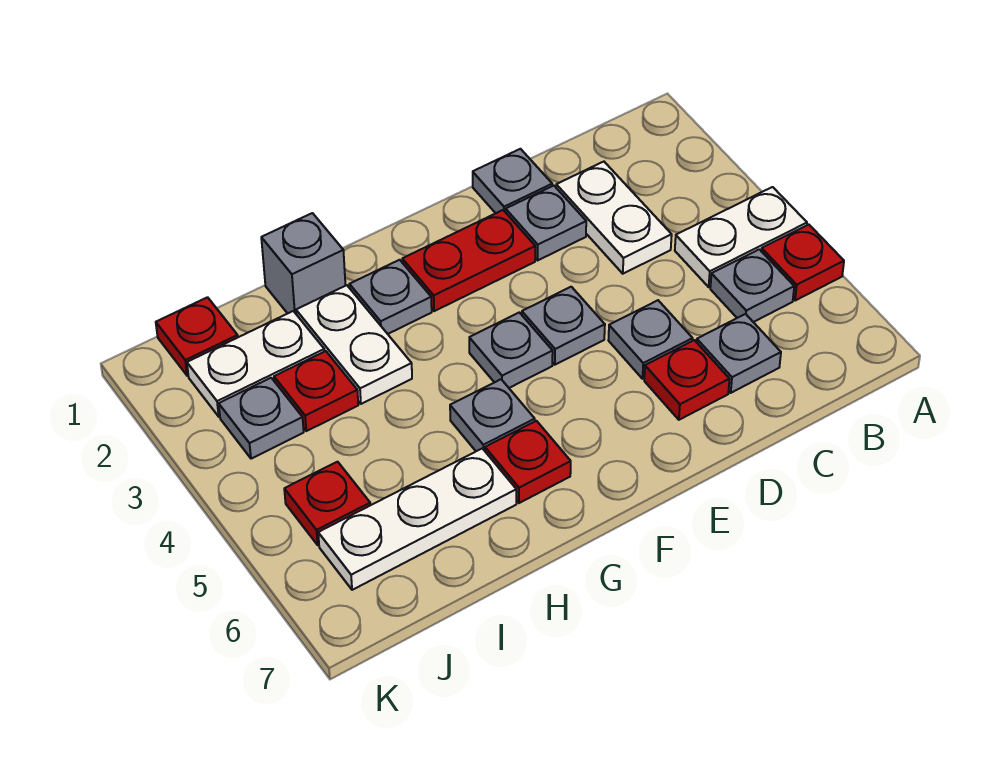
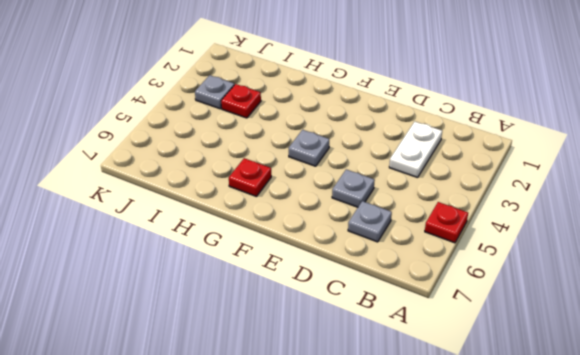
none -> white 1x2 plate [675,187,807,287]
none -> grey 1x1 plate [710,249,794,322]
none -> grey 1x1 plate [473,149,552,213]

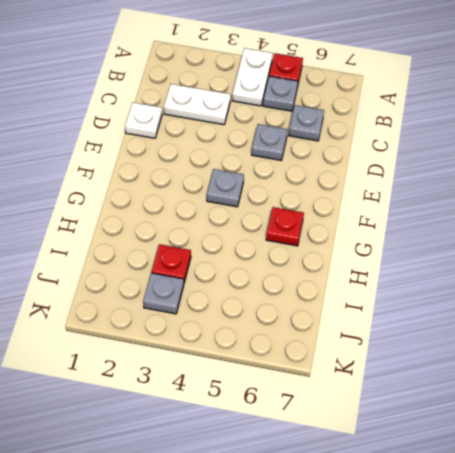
white 1x1 plate [125,103,162,138] -> grey 1x1 plate [473,149,552,213]
none -> grey 1x1 plate [506,186,586,260]
none -> red 1x1 plate [644,340,730,420]
none -> red 1x2 plate [402,210,535,311]

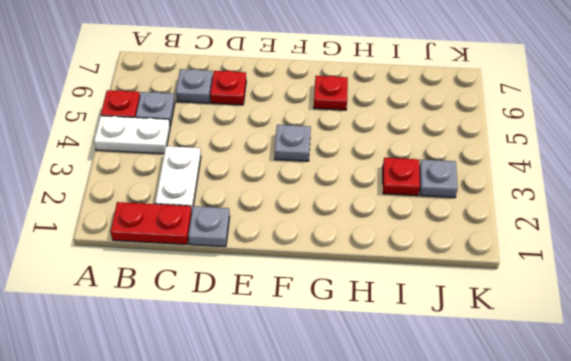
red 1x2 plate [111,202,192,244] -> red 1x2 plate moved to [402,210,535,311]
none -> grey 1x1 plate [506,186,586,260]
none -> grey 1x1 plate [608,300,693,379]
none -> grey 1x1 plate [522,287,605,365]

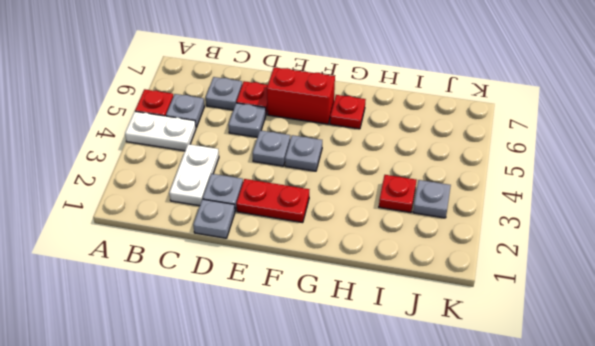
red 1x2 brick [267,67,335,124] -> none
none -> grey 1x1 plate [349,260,432,334]
none -> grey 1x1 plate [450,379,535,451]
none -> grey 1x1 brick [261,213,345,313]

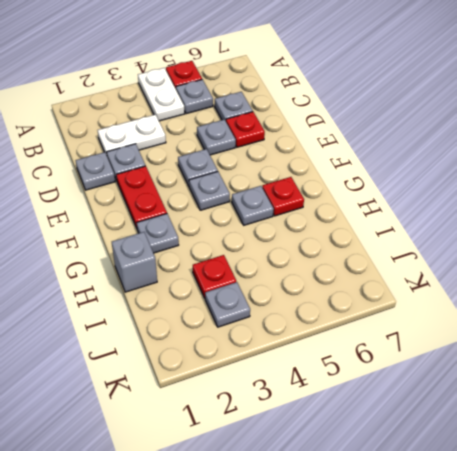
none -> white 1x2 plate [296,285,412,404]
none -> white 1x3 plate [318,448,516,590]
none -> white 1x2 plate [187,311,324,417]

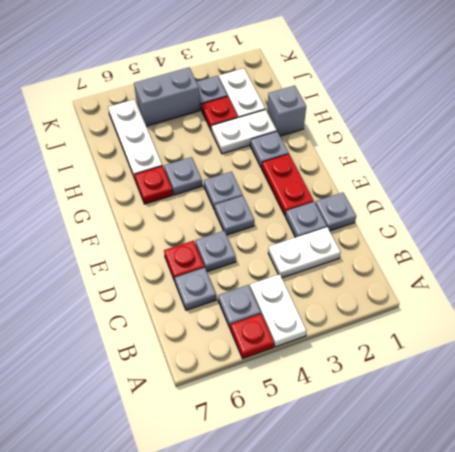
grey 1x2 brick [134,68,200,126] -> red 1x1 plate [284,462,370,545]
none -> red 1x1 plate [156,297,238,376]

